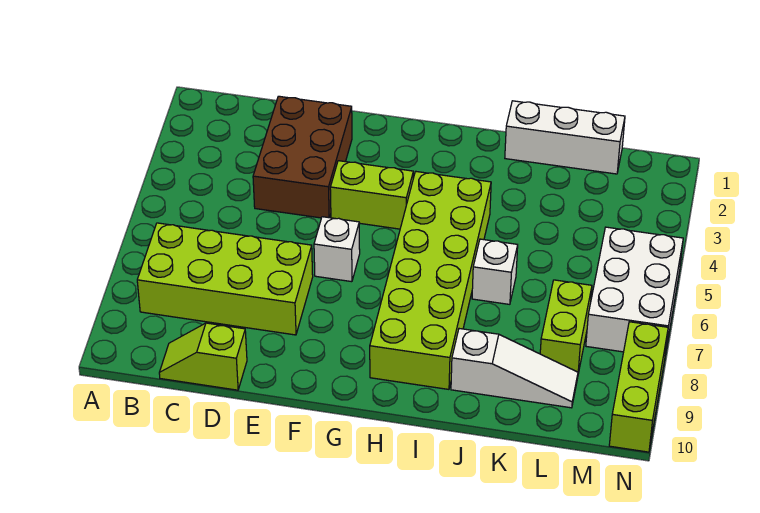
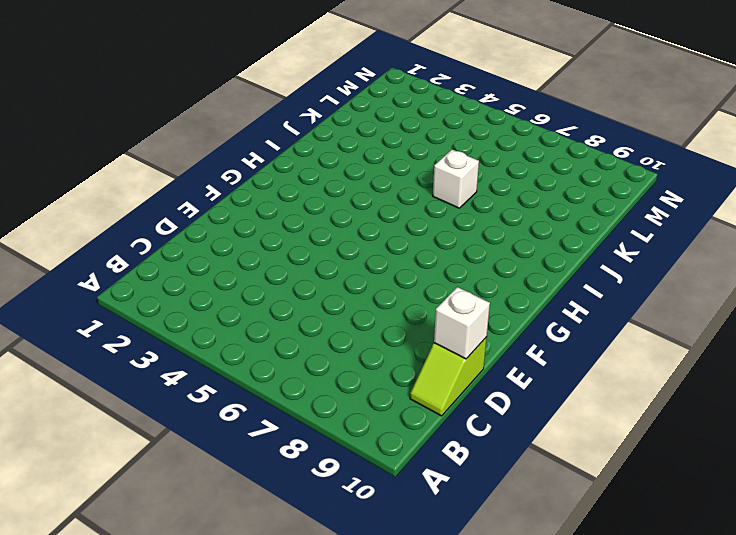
white 1x1 brick [434,287,490,359] -> white 1x1 brick moved to [314,217,360,282]
none -> lime 2x4 brick [137,223,313,335]
none -> brown 2x3 brick [253,96,352,218]
none -> lime 1x2 brick [330,161,413,229]

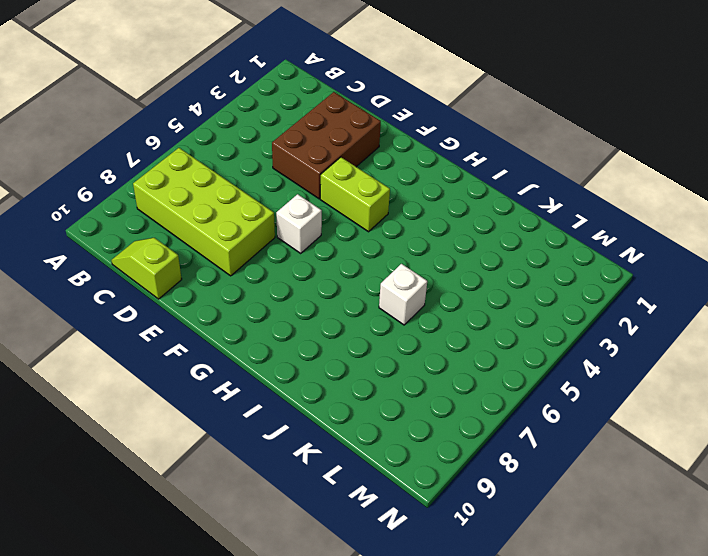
none -> lime 2x6 brick [370,172,491,389]
none -> white 1x3 brick [505,101,625,174]
none -> white 1x3 slope [451,329,578,408]

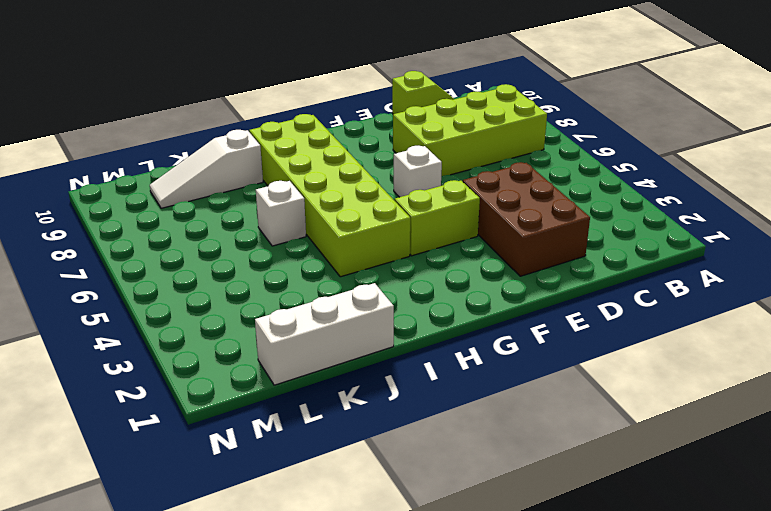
none -> lime 1x2 brick [540,280,592,374]
none -> white 2x3 brick [586,227,683,354]
none -> lime 1x3 brick [609,322,668,452]

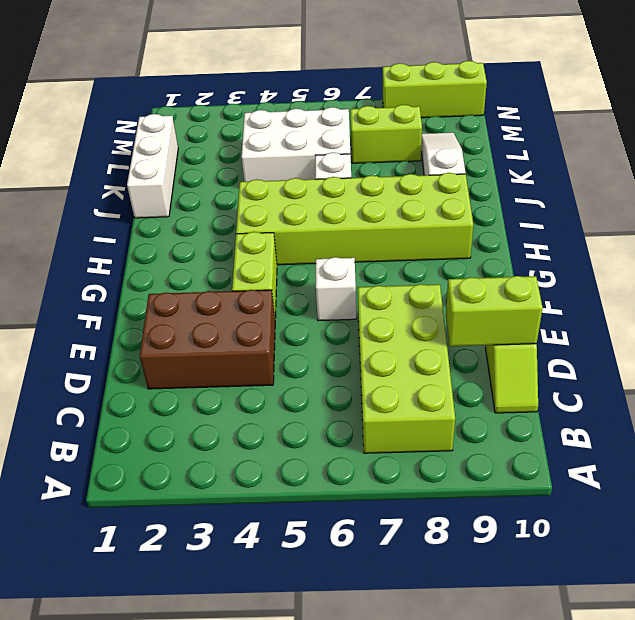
lime 1x2 brick [446,276,543,346] -> none
white 2x3 brick [241,107,350,182] -> white 2x3 brick moved to [586,227,683,354]

